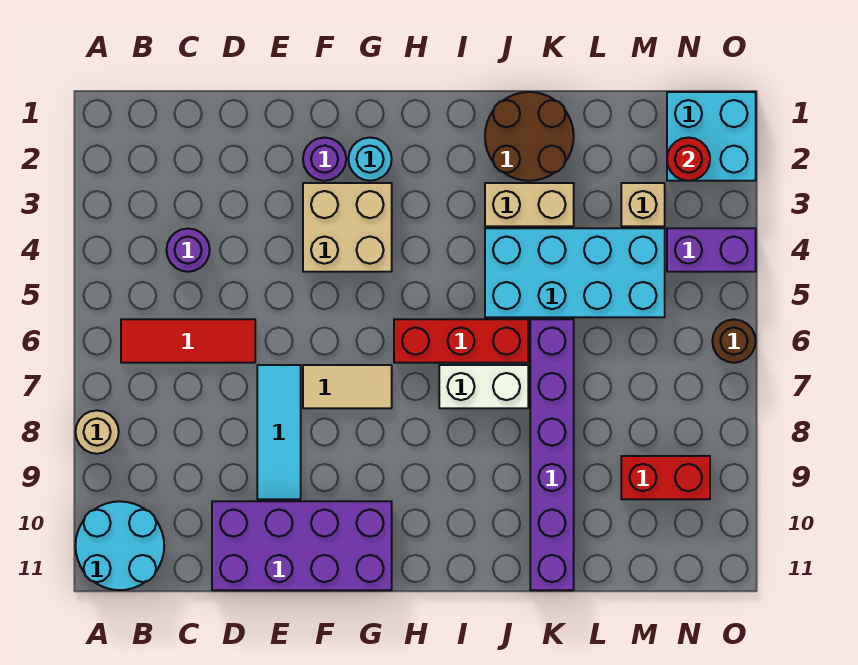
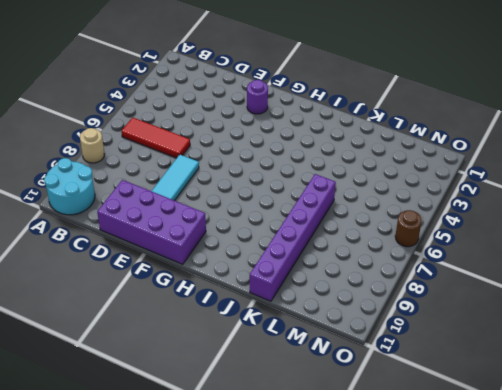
none -> purple 1x1 round brick [166,229,210,272]
none -> tan 2x2 brick [303,183,392,272]
none -> tan 1x2 tile [303,365,392,408]

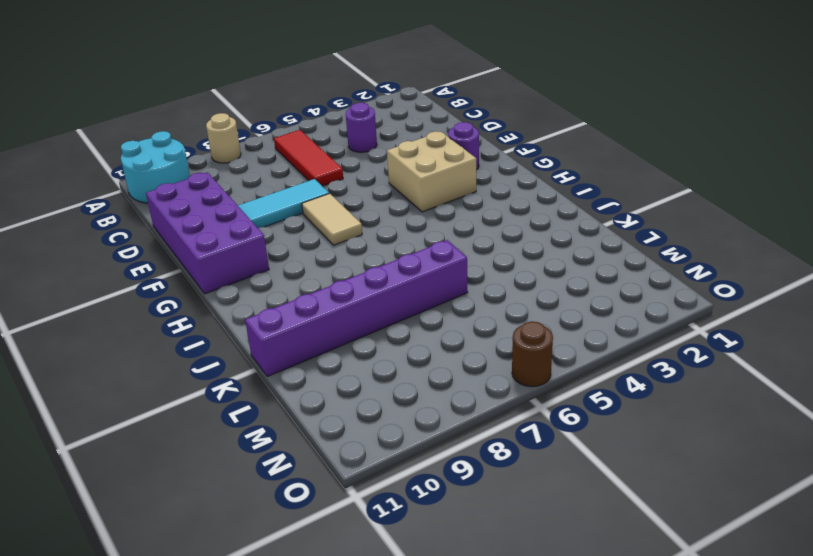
none -> cyan 1x1 round brick [348,138,392,181]
none -> red 1x3 brick [394,319,528,363]
none -> white 1x2 brick [439,365,528,408]

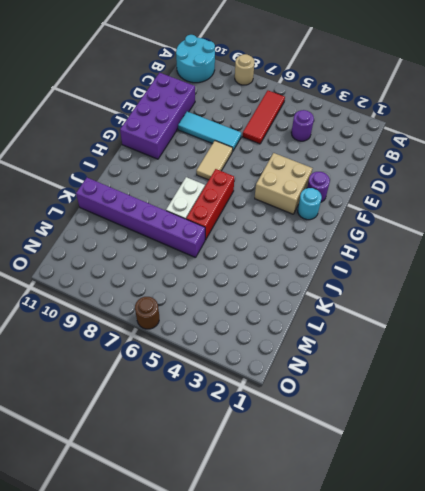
none -> brown 2x2 round brick [485,92,574,181]
none -> tan 1x2 brick [485,183,574,226]
none -> cyan 2x4 brick [485,228,665,317]

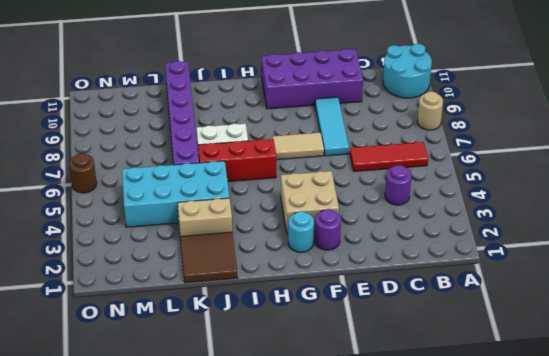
brown 2x2 tile [180,232,237,283] -> brown 2x2 round brick [485,92,574,181]
none -> tan 1x1 brick [621,183,665,226]
none -> red 1x2 brick [621,456,710,499]
none -> cyan 2x2 brick [667,92,756,181]

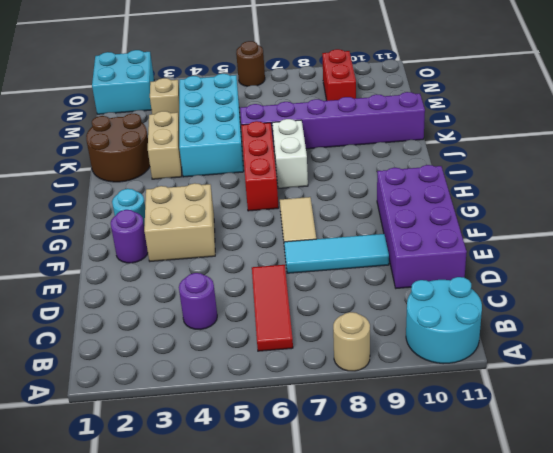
none -> purple 1x2 brick [667,228,756,272]
none -> red 1x1 round brick [667,138,710,181]

